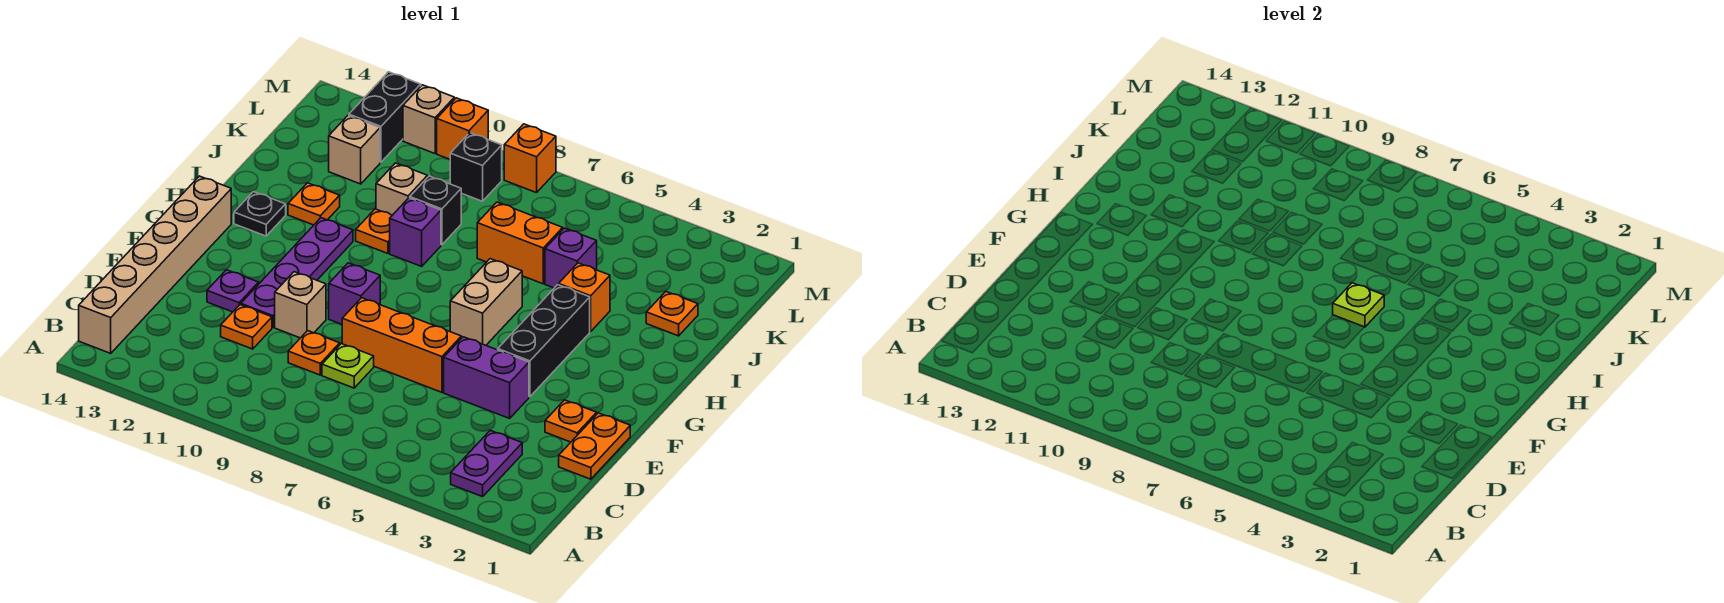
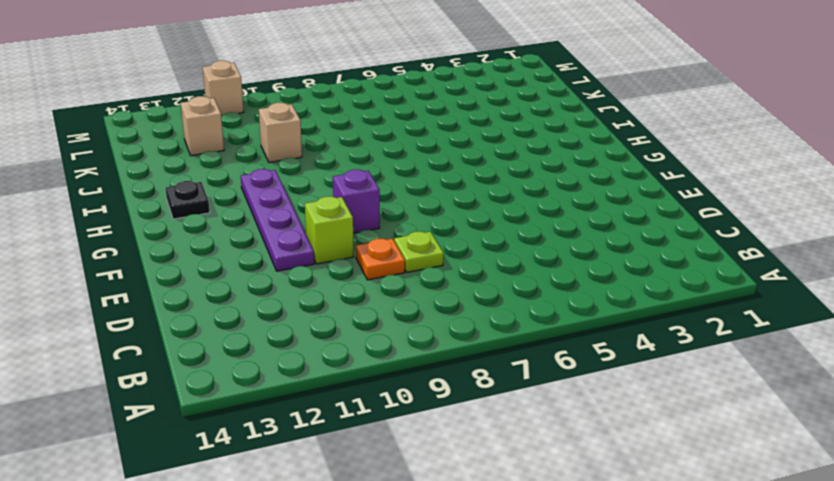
lime 1x1 brick [305,196,353,264] -> tan 1x1 brick [275,272,326,338]
none -> purple 1x2 plate [451,430,522,497]
none -> tan 1x6 brick [79,176,231,353]
none -> orange 1x2 plate [559,413,630,479]
none -> orange 1x1 plate [221,305,272,349]

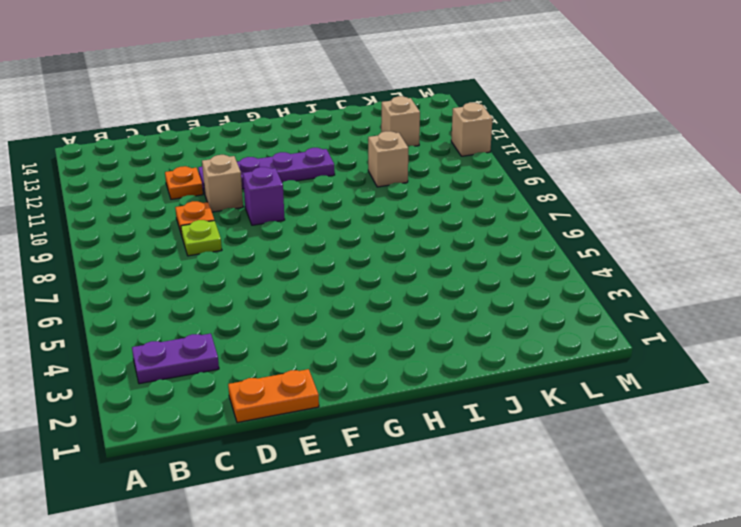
none -> tan 1x6 brick [79,176,231,353]
none -> orange 1x1 plate [545,400,597,442]
none -> purple 1x2 brick [444,337,529,418]
none -> orange 1x3 brick [342,298,461,392]

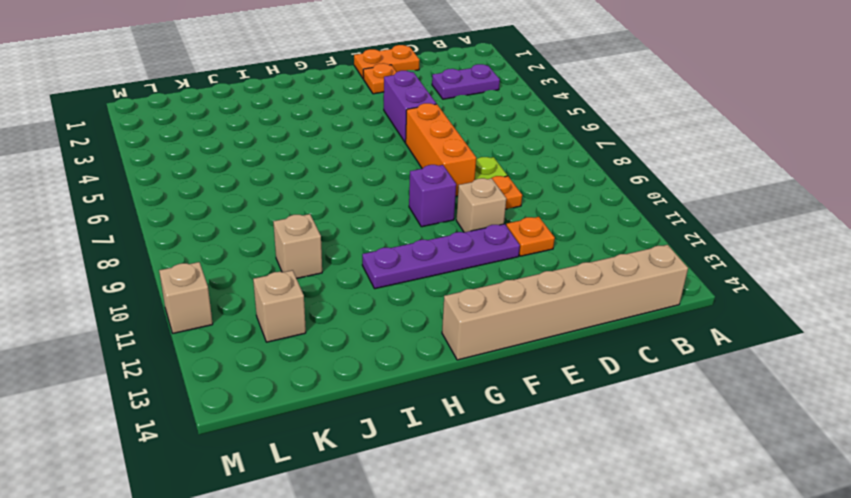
none -> purple 1x1 plate [207,270,259,312]
none -> black 1x3 brick [498,285,590,397]
none -> tan 1x2 brick [450,259,522,345]
none -> black 1x1 plate [234,192,286,236]

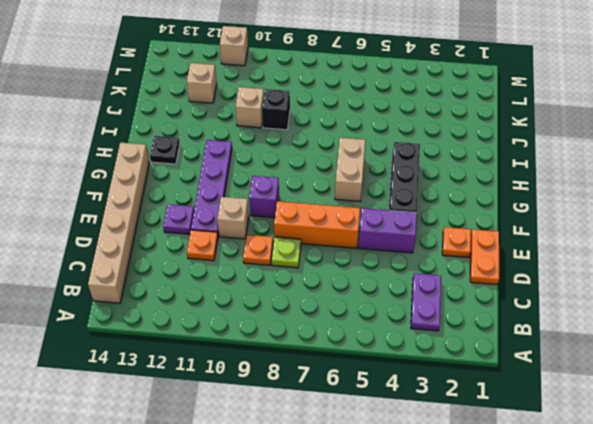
none -> orange 1x1 brick [559,263,610,332]
none -> purple 1x1 brick [390,198,441,266]
none -> orange 1x1 plate [356,209,392,253]
none -> orange 1x1 plate [288,183,340,225]

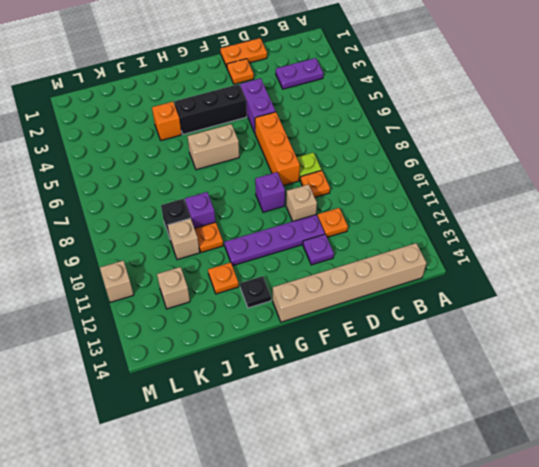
none -> orange 1x1 plate [646,292,698,336]
none -> purple 1x1 brick [545,228,597,288]
none -> orange 1x2 brick [477,202,563,284]
none -> black 1x1 brick [450,133,502,201]

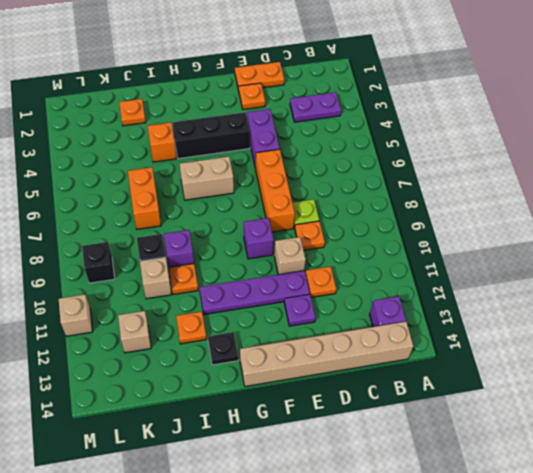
purple 1x1 brick [370,296,406,327] -> purple 1x1 brick moved to [545,228,597,288]
none -> black 1x2 brick [349,72,421,162]
none -> orange 1x1 brick [504,124,556,193]
none -> orange 1x1 brick [437,98,488,159]
none -> lime 1x1 plate [1333,283,1384,327]

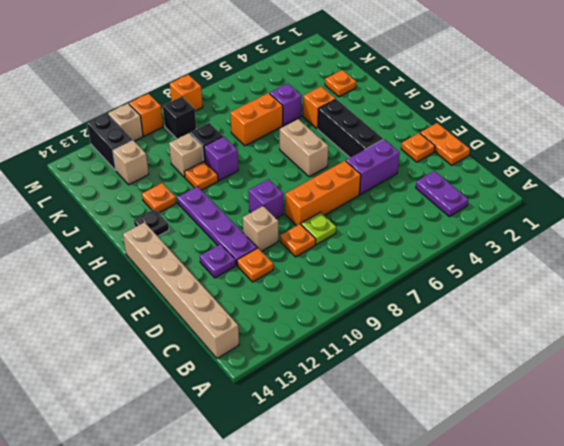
none -> lime 1x1 plate [1333,283,1384,327]

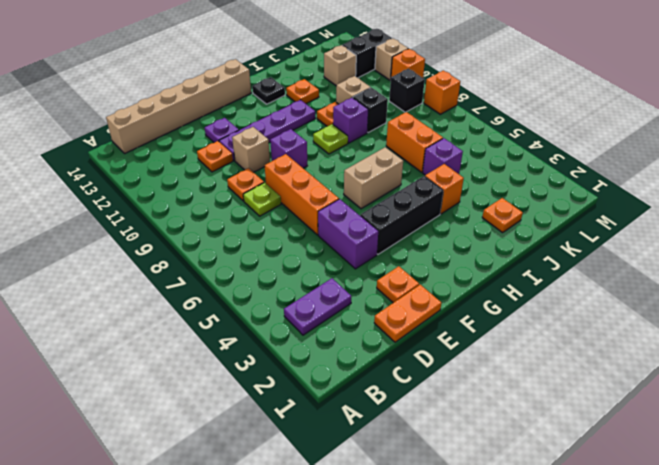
lime 1x1 plate [313,124,348,154] -> lime 1x1 plate moved to [1333,283,1384,327]

